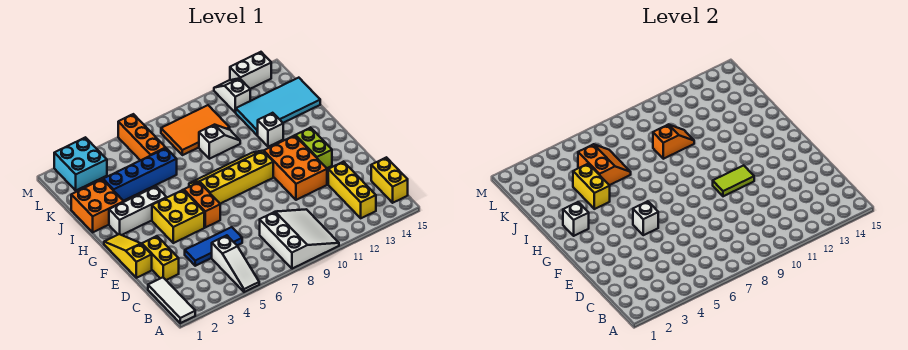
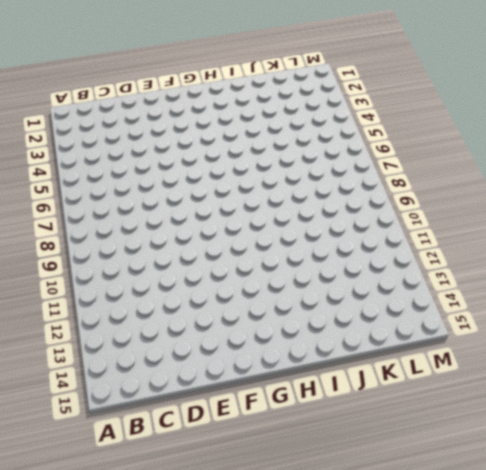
none -> white 1x3 tile [148,278,195,323]
none -> white 1x3 slope [212,235,259,292]
none -> white 3x3 slope [260,209,339,269]
none -> yellow 1x3 brick [328,162,376,218]

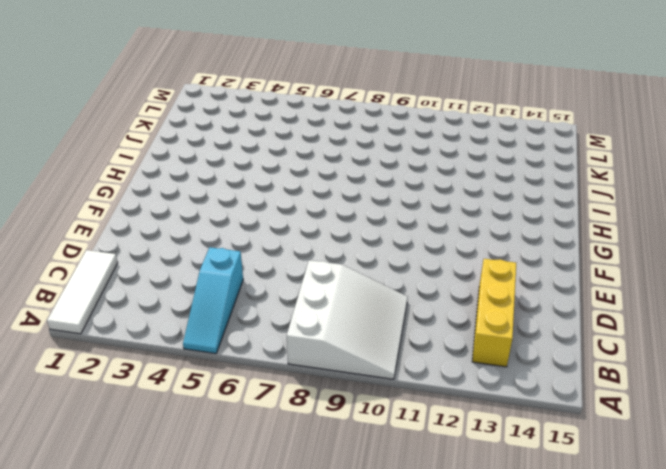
cyan 1x3 slope [183,247,243,353] -> white 1x3 slope [212,235,259,292]
none -> yellow 1x2 brick [371,157,408,203]
none -> yellow 1x2 brick [142,236,179,280]
none -> blue 1x3 tile [185,227,242,266]
none -> yellow 1x3 slope [104,234,152,278]

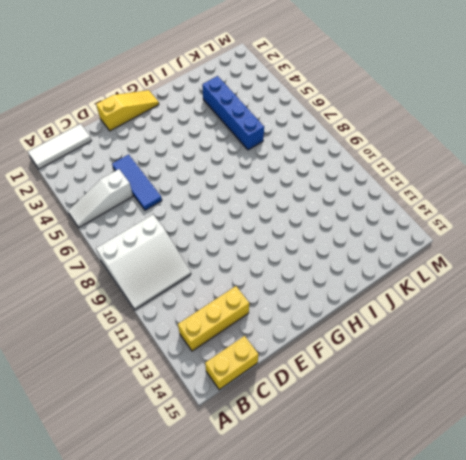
none -> yellow 1x2 brick [142,236,179,280]
none -> orange 2x3 brick [264,135,327,200]
none -> yellow 2x2 brick [152,190,204,243]
none -> orange 1x2 brick [184,182,220,227]

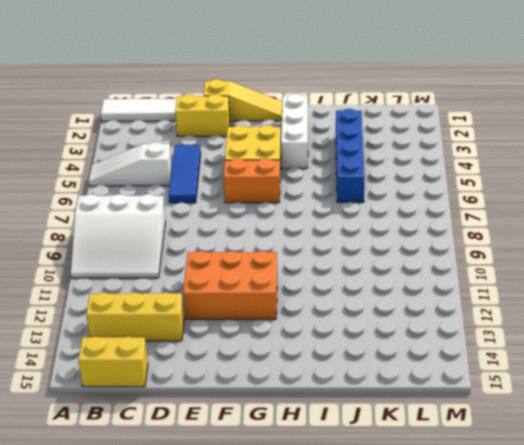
none -> lime 1x2 brick [296,128,332,168]
none -> yellow 2x4 slope [189,151,273,204]
none -> orange 2x2 brick [71,179,124,232]
none -> white 1x1 brick [257,113,283,147]

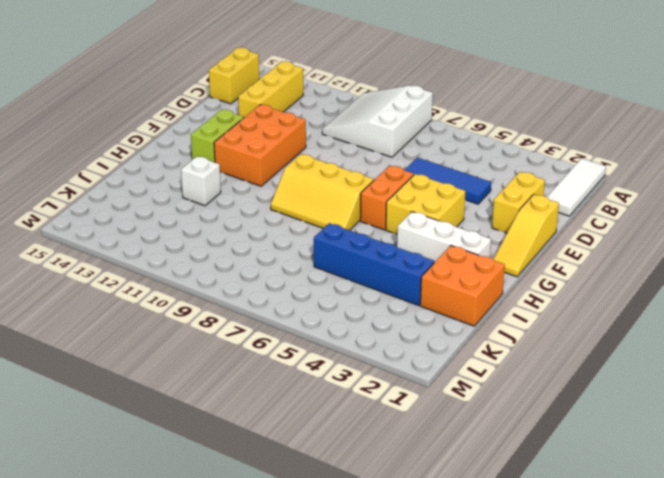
yellow 2x3 slope [271,154,374,230] -> yellow 2x4 slope [189,151,273,204]
none -> white 1x3 slope [212,235,259,292]
none -> white 1x2 slope [199,125,240,159]
none -> cyan 2x4 tile [235,78,320,135]
none -> orange 1x3 brick [118,114,165,161]

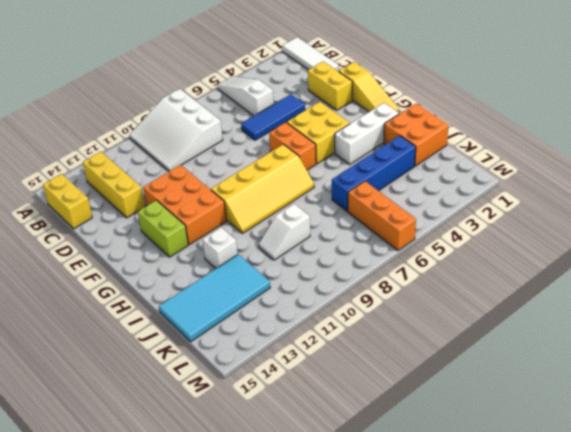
none -> orange 2x3 tile [161,105,230,155]
none -> cyan 2x2 brick [54,137,107,190]
none -> white 1x2 slope [214,78,250,112]
none -> white 1x2 brick [230,52,271,89]

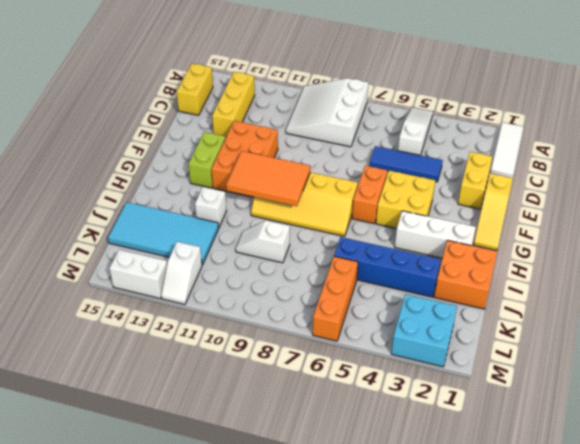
orange 2x3 tile [226,151,311,206] -> orange 2x3 tile moved to [161,105,230,155]
none -> white 1x1 brick [633,201,658,235]
none -> lime 1x2 tile [713,165,754,196]
none -> white 1x1 brick [563,202,589,236]
none -> yellow 1x2 brick [573,164,610,209]

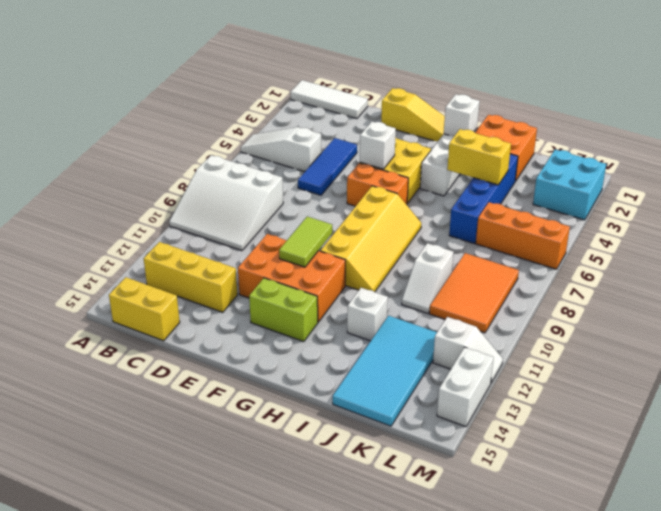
none -> yellow 1x2 brick [142,236,179,280]
none -> orange 2x2 slope [578,144,631,185]
none -> orange 1x2 slope [653,124,694,159]

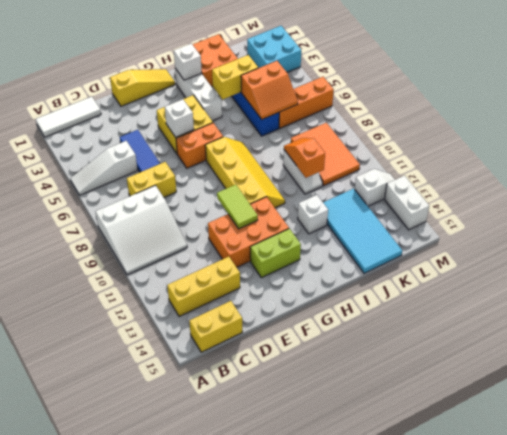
yellow 1x2 brick [127,162,176,197] -> yellow 1x2 brick moved to [142,236,179,280]
orange 1x2 slope [284,138,325,178] -> orange 1x2 slope turned to [653,124,694,159]

